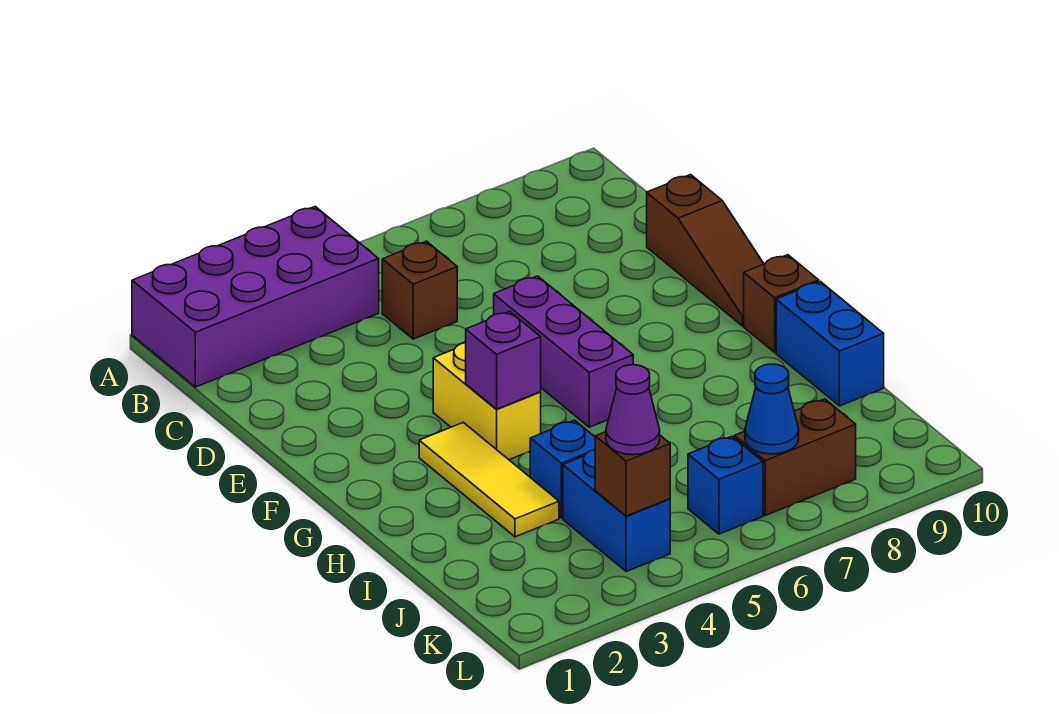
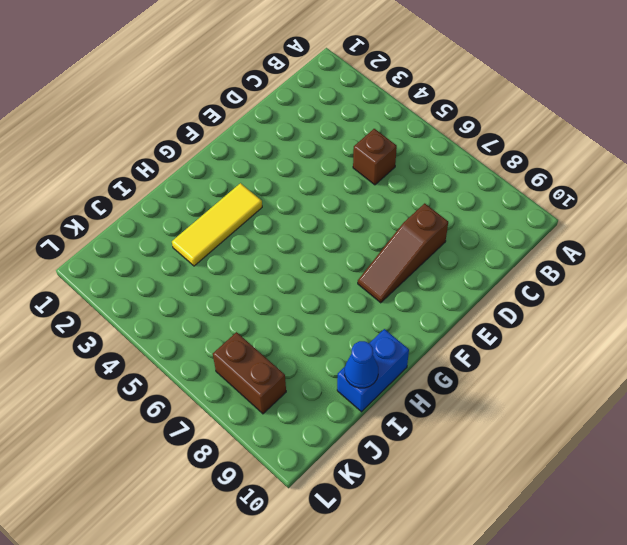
brown 1x3 slope [358,203,448,303] -> brown 1x3 slope moved to [647,175,764,326]
blue 1x1 cone [345,341,378,388] -> blue 1x1 cone moved to [745,364,799,454]
none -> purple 2x4 brick [132,207,379,387]
none -> purple 1x3 brick [494,276,633,427]
none -> yellow 1x2 brick [433,343,541,460]

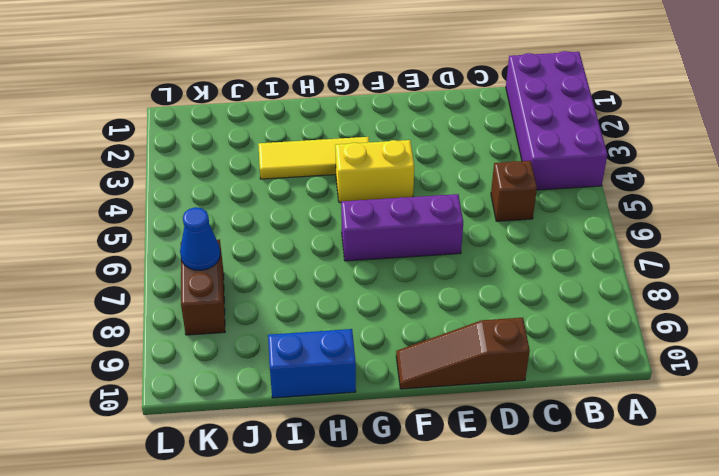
none -> brown 1x1 brick [744,255,819,352]
none -> blue 1x1 brick [530,420,595,518]
none -> blue 1x2 brick [563,450,670,572]

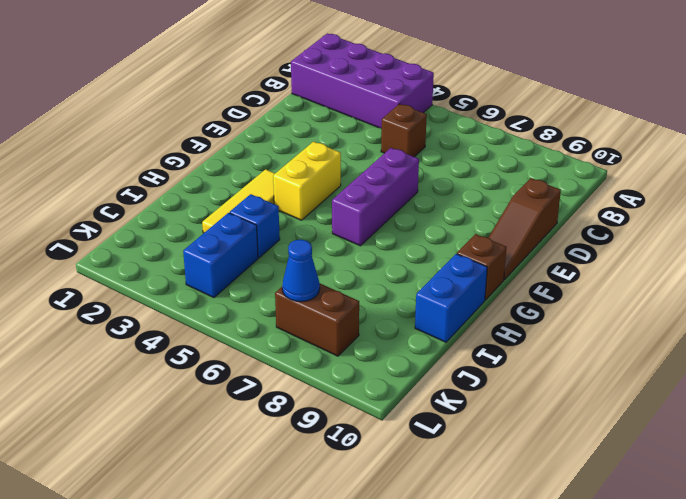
none -> blue 1x1 brick [688,436,763,534]
none -> purple 1x1 brick [466,311,541,409]
none -> brown 1x1 brick [595,432,670,516]

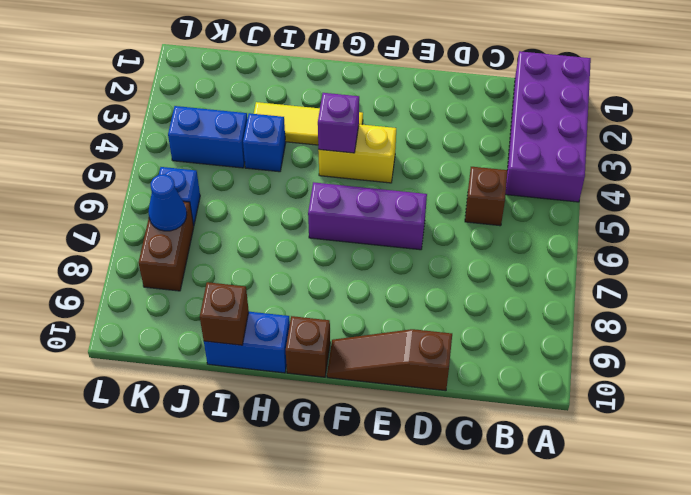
brown 1x1 brick [200,282,249,345] -> brown 1x1 brick moved to [595,432,670,516]
none -> purple 1x1 cone [606,365,660,455]

